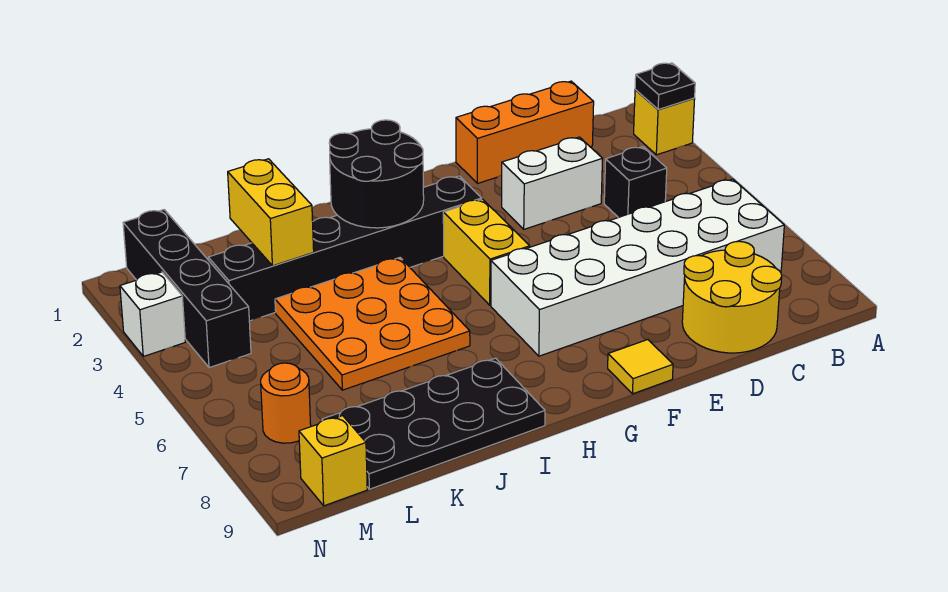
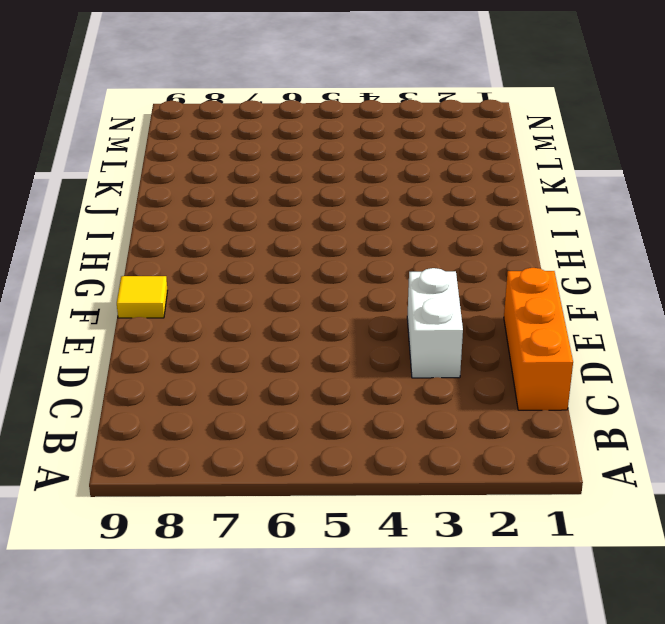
none -> yellow 1x1 brick [634,90,695,155]
none -> white 2x6 brick [491,179,784,356]
none -> black 1x1 brick [604,147,667,218]

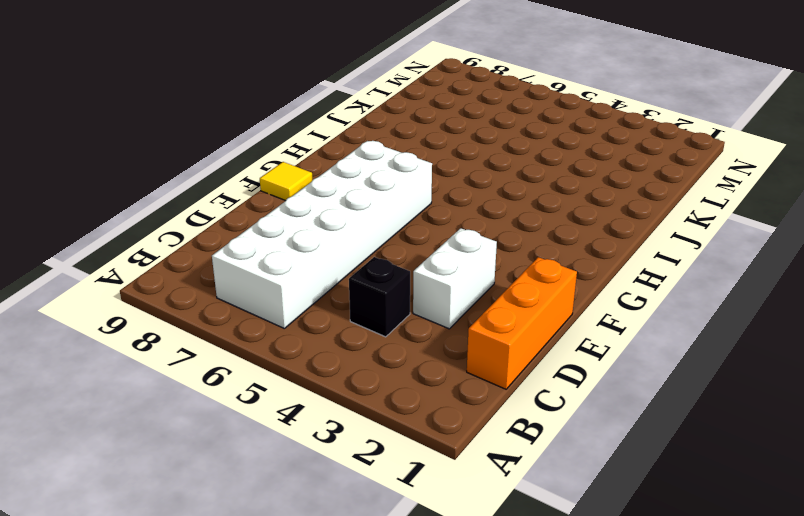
none -> yellow 1x1 brick [634,90,695,155]
none -> yellow 2x2 round brick [682,241,782,353]
none -> black 1x6 brick [208,176,482,321]

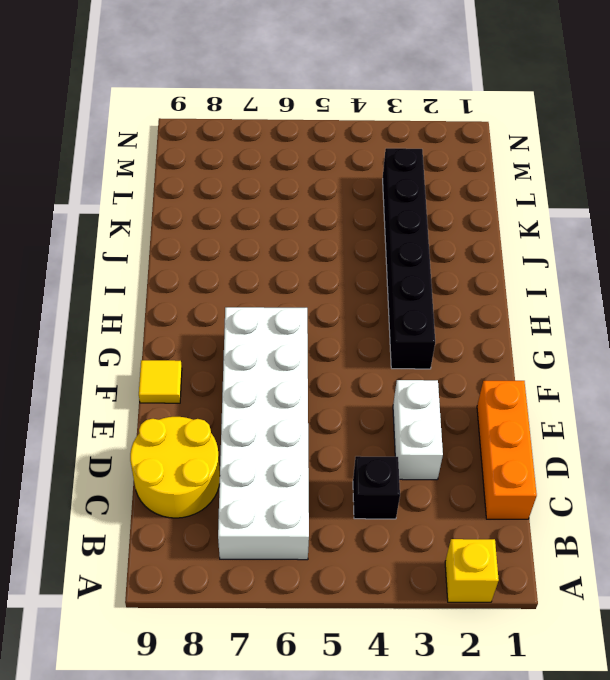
none -> yellow 1x2 brick [443,199,530,305]
none -> orange 3x3 plate [275,258,470,390]
none -> black 2x4 plate [322,358,545,489]

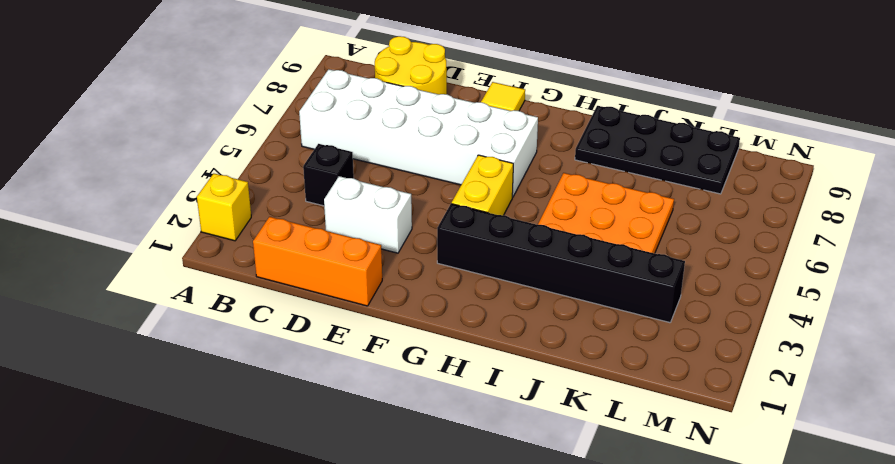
none -> black 1x4 brick [123,210,251,368]
none -> orange 1x1 round brick [261,363,311,443]
none -> yellow 1x1 brick [299,416,367,506]

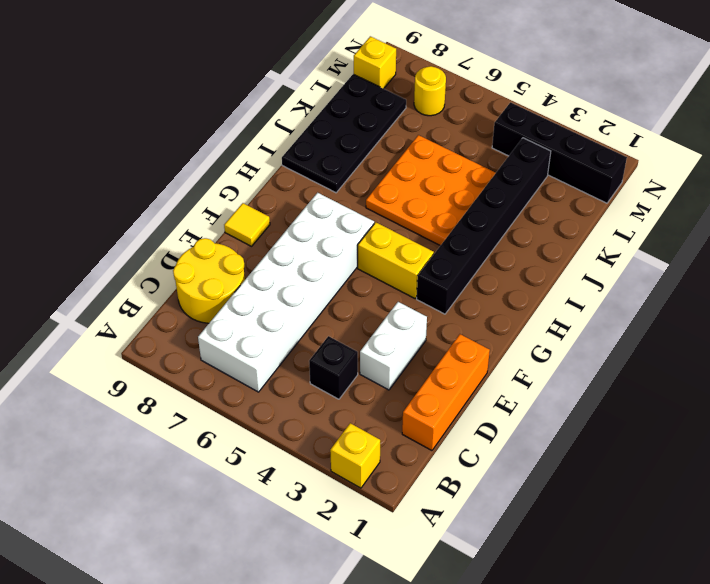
yellow 1x1 round brick [414,66,446,116] -> orange 1x1 round brick [261,363,311,443]
none -> white 1x1 brick [120,272,185,356]
none -> black 1x1 plate [635,63,695,110]
none -> black 2x2 round brick [329,120,424,228]

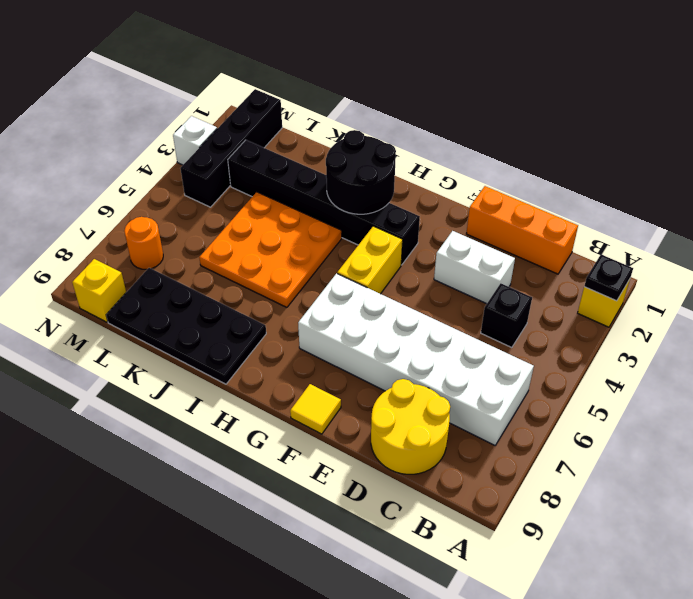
none -> yellow 1x2 brick [228,159,314,266]

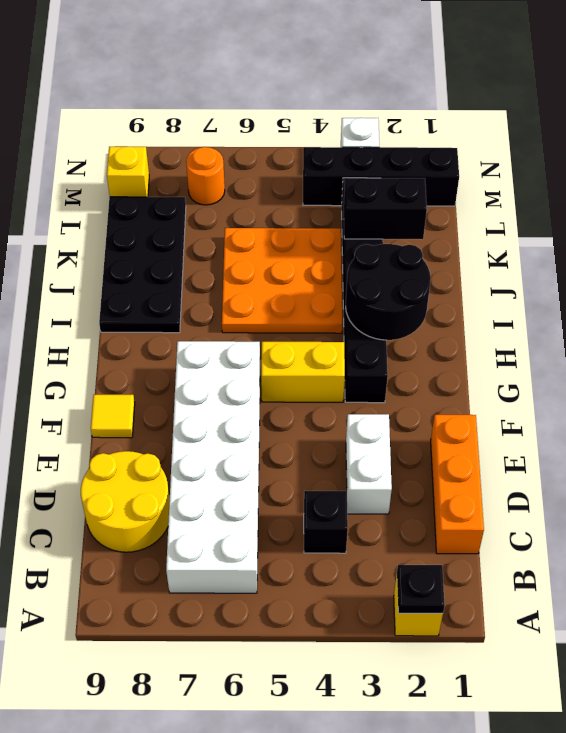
black 1x2 brick [344,178,427,239] -> yellow 1x2 brick [228,159,314,266]

